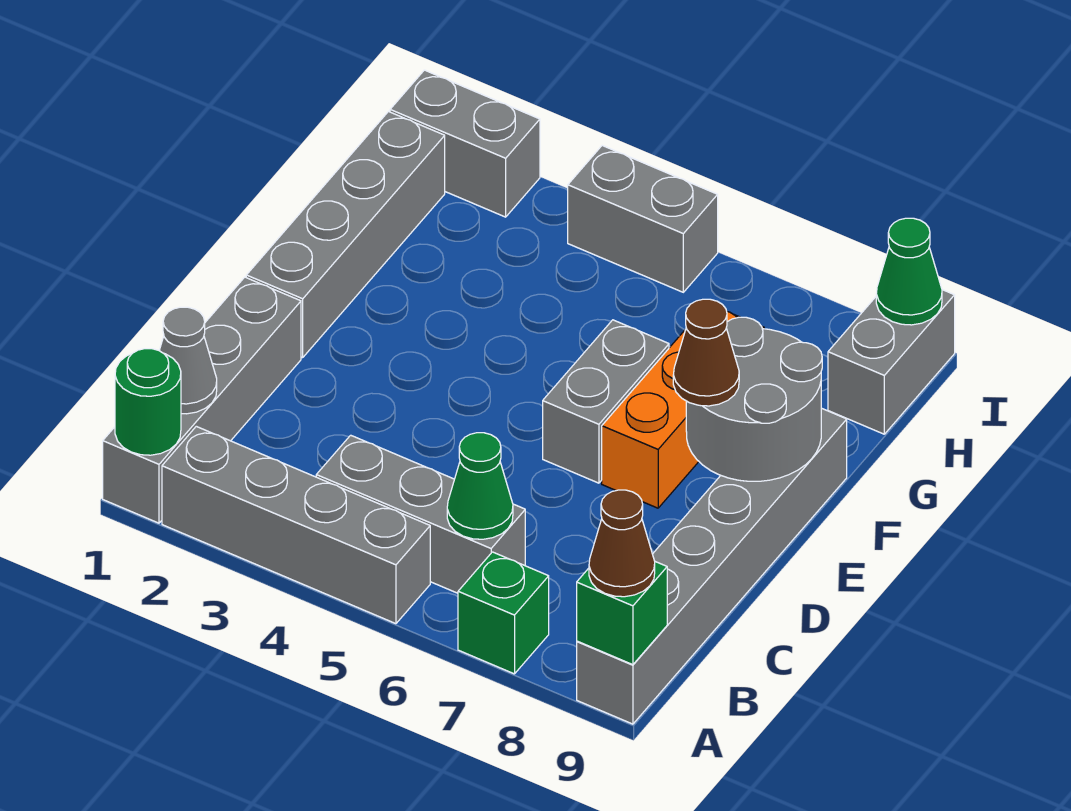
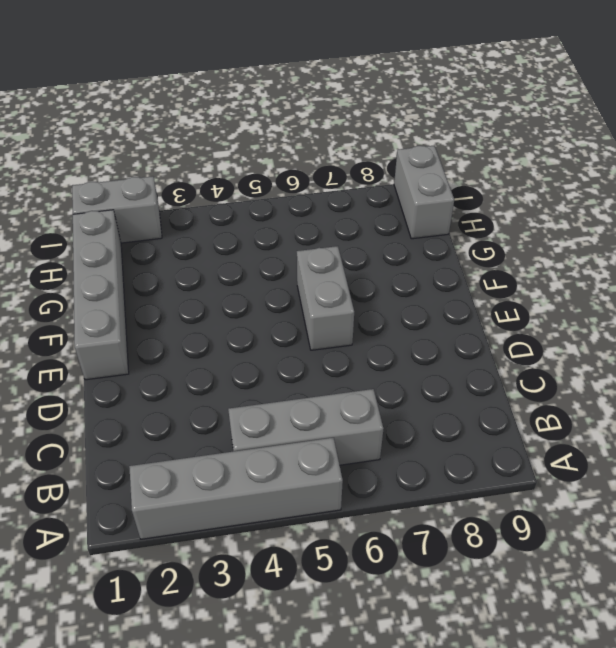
none -> grey 1x4 brick [103,277,301,523]
none -> green 1x1 brick [458,552,549,674]
none -> grey 1x6 brick [577,408,847,724]

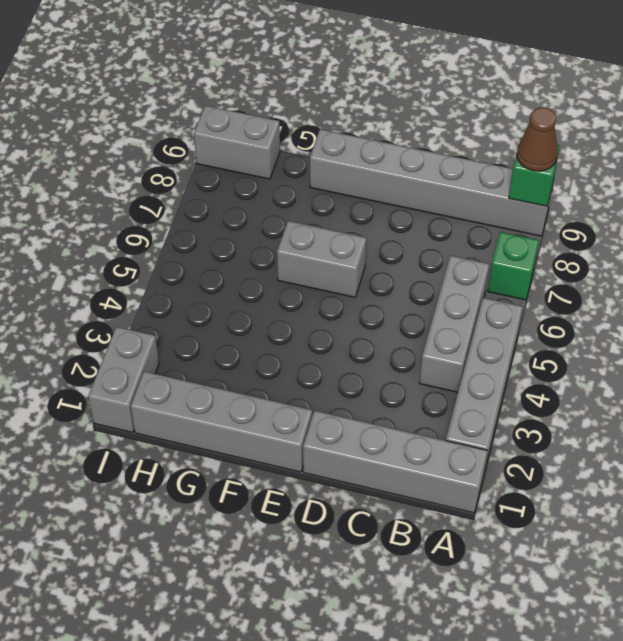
none -> orange 1x3 brick [602,312,764,508]
none -> grey 1x2 brick [568,146,718,292]
none -> green 1x1 round brick [115,349,181,455]

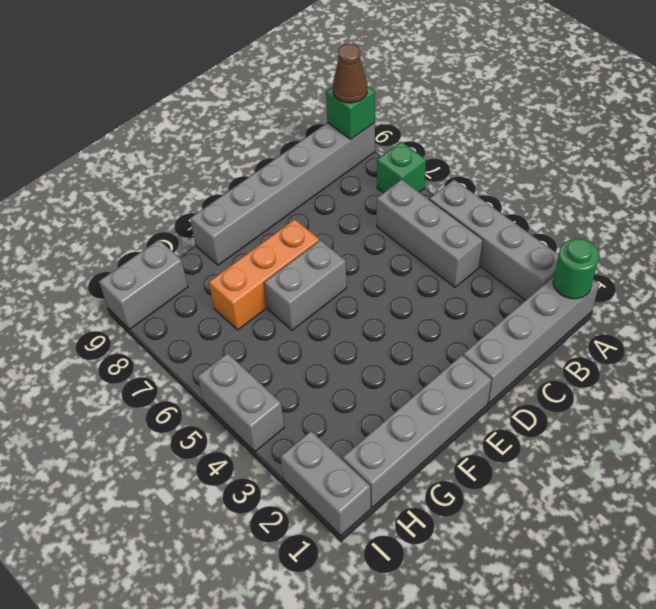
none -> grey 1x1 cone [159,307,217,414]
none -> green 1x1 cone [447,433,513,539]
none -> grey 2x2 round brick [686,317,822,481]

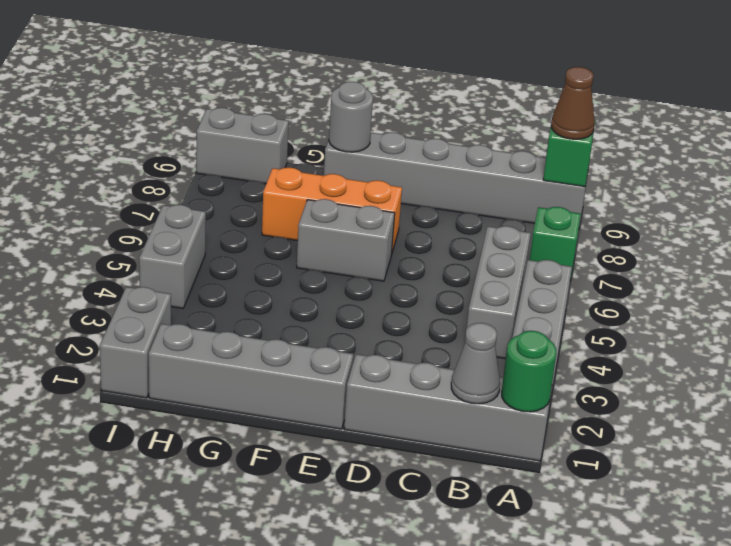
grey 1x1 round brick [329,82,373,152] -> grey 2x2 round brick [686,317,822,481]
none -> green 1x1 cone [447,433,513,539]
none -> green 1x1 cone [876,218,942,325]
none -> brown 1x1 cone [673,299,739,406]

